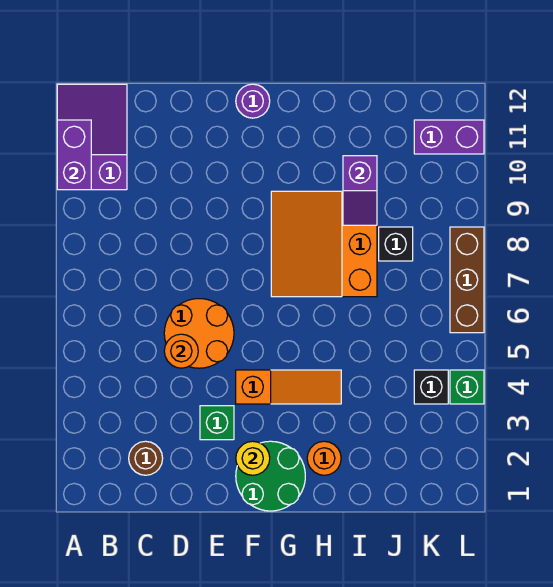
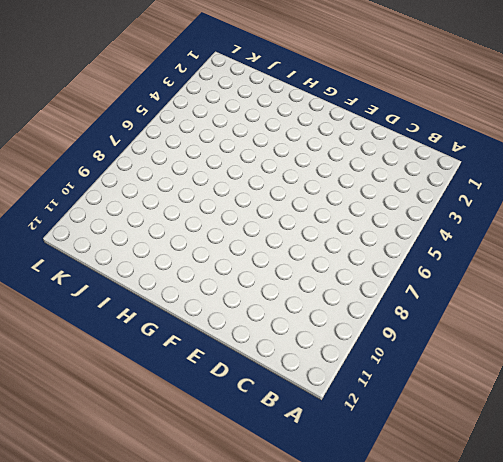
none -> purple 2x3 slope [57,84,127,190]
none -> brown 1x1 round brick [129,441,163,475]
none -> orange 2x2 round brick [164,299,234,368]

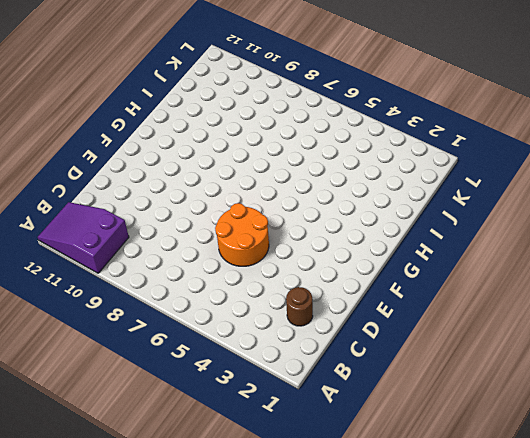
none -> green 1x1 brick [200,406,234,440]
none -> green 2x2 round brick [236,441,305,511]
none -> orange 1x3 slope [236,370,341,404]

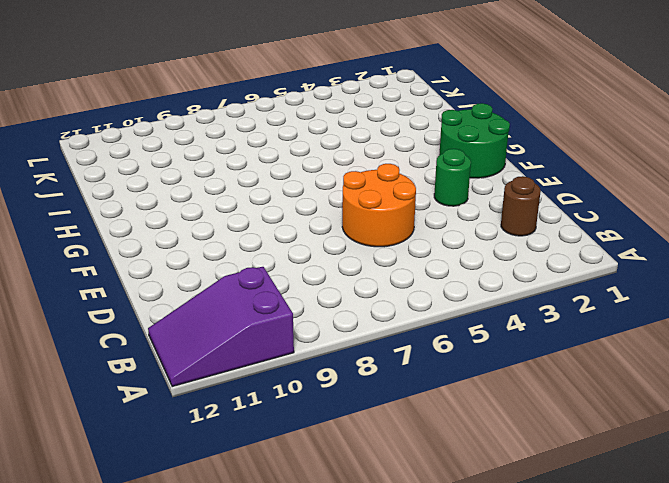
green 1x1 round brick [434,149,471,206] -> green 1x1 brick [200,406,234,440]
none -> orange 1x3 slope [236,370,341,404]
none -> purple 1x1 round brick [236,84,270,118]
none -> orange 3x3 slope [271,191,377,297]

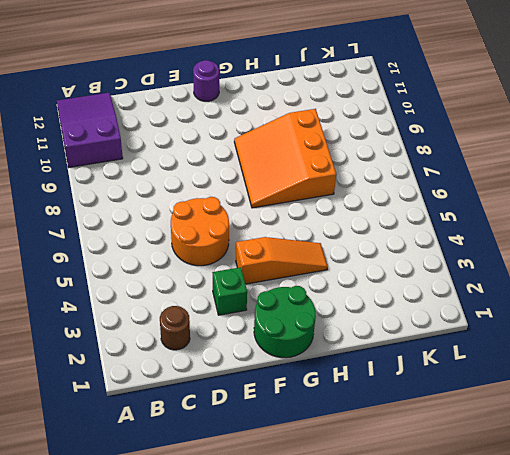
none -> orange 1x1 round brick [307,441,341,475]
none -> black 1x1 brick [379,227,413,261]
none -> black 1x1 brick [414,370,448,404]

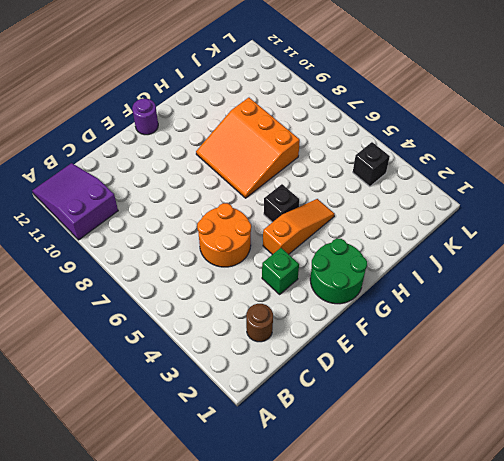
black 1x1 brick [264,184,299,222] -> black 1x1 brick moved to [379,227,413,261]
none -> orange 1x1 round brick [307,441,341,475]
none -> purple 1x2 brick [414,120,484,154]
none -> green 1x1 brick [450,370,484,404]

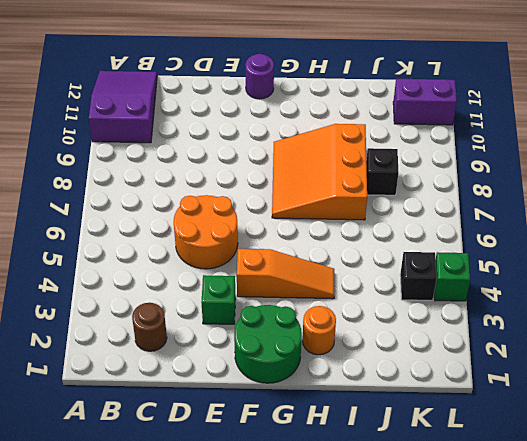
none -> brown 1x3 brick [450,227,484,333]
none -> purple 1x2 brick [57,120,91,190]
none -> orange 1x1 round brick [164,334,198,368]

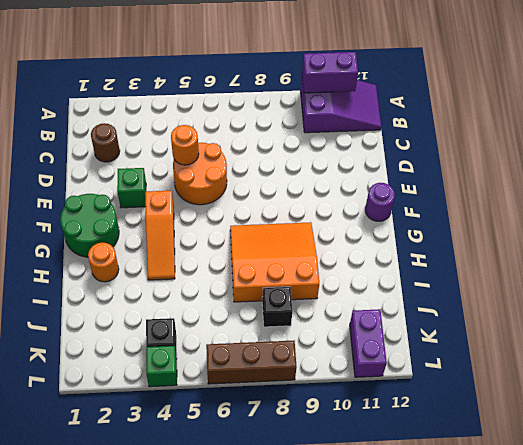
none -> yellow 1x1 round brick [236,441,270,475]
none -> purple 1x2 slope [343,156,377,225]

